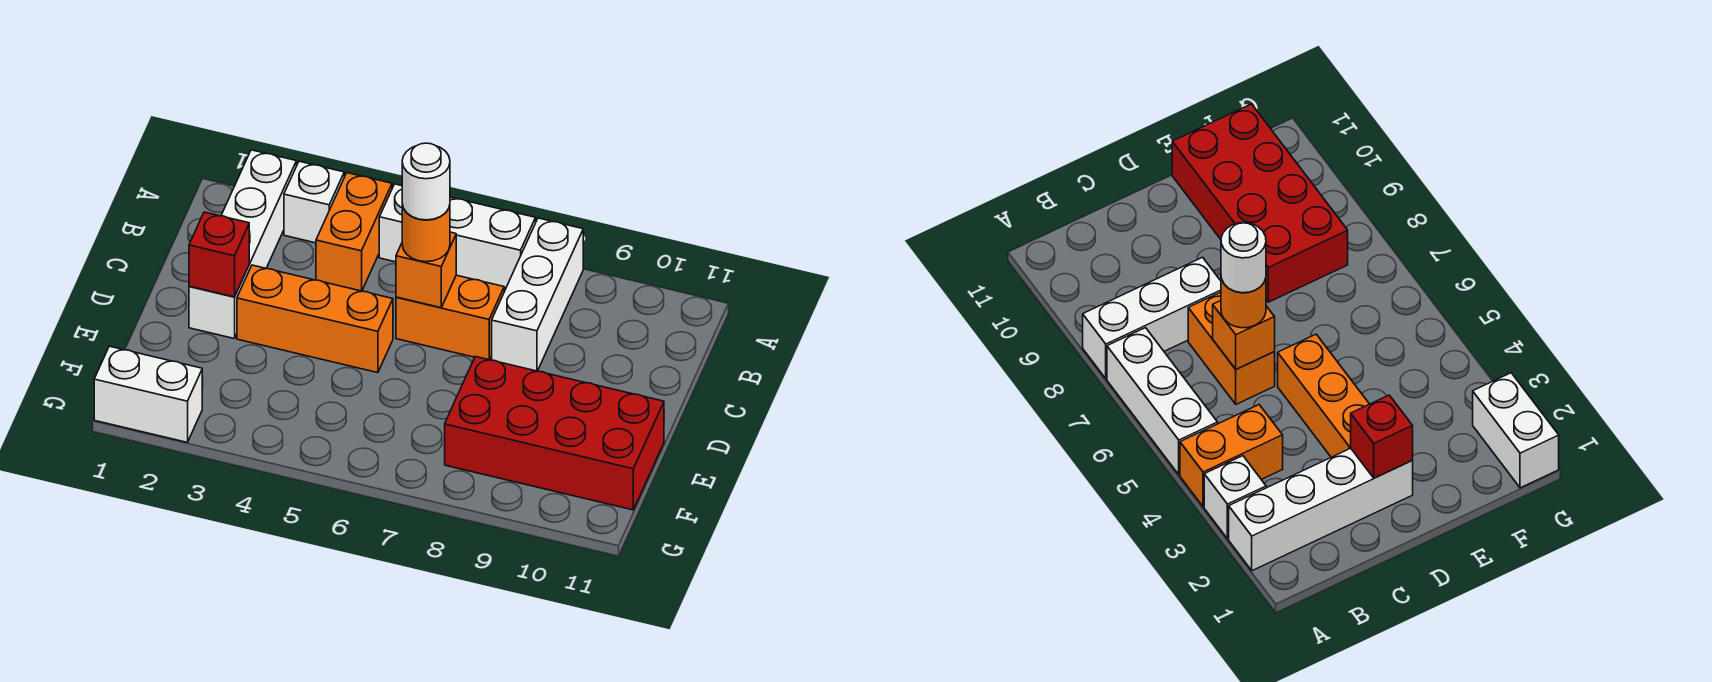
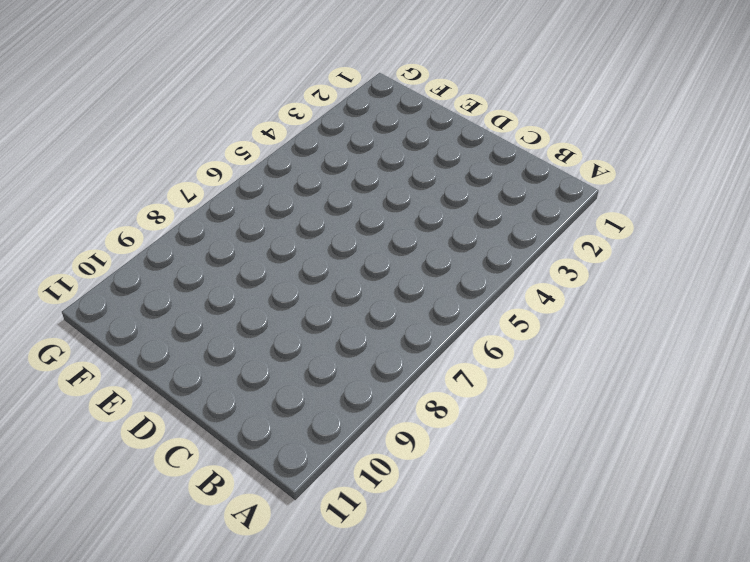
none -> white 1x4 brick [189,150,296,338]
none -> white 1x1 brick [284,161,344,243]
none -> orange 1x2 brick [316,173,392,291]

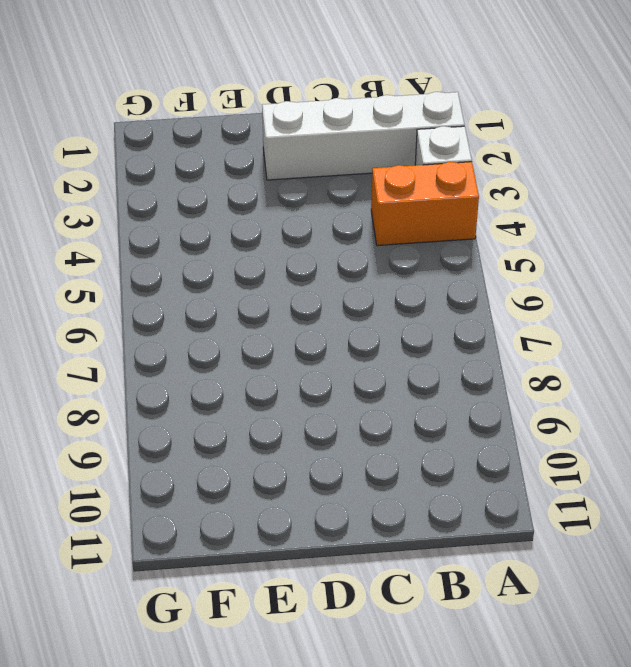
none -> white 1x3 brick [379,184,536,288]
none -> white 1x3 brick [492,218,583,371]
none -> orange 1x2 brick [396,275,504,360]

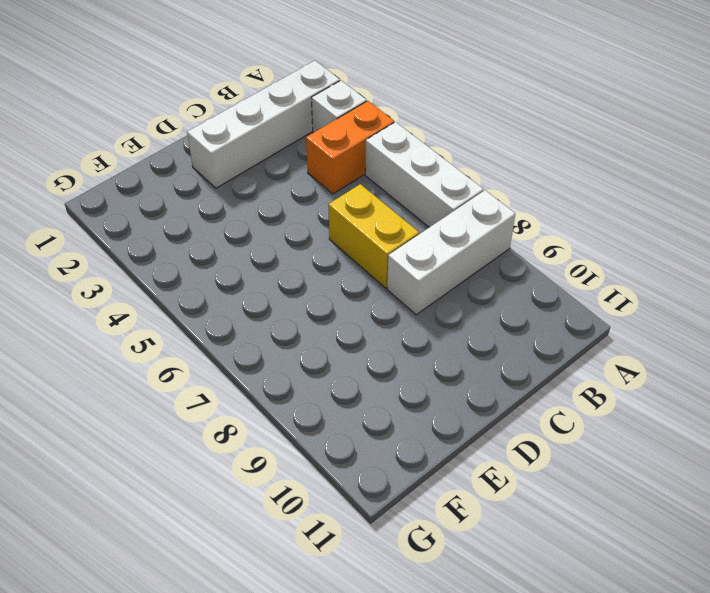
yellow 1x2 brick [328,184,419,288] -> orange 1x2 brick [396,275,504,360]
none -> orange 1x3 brick [237,265,393,373]
none -> red 2x4 brick [445,357,664,510]
none -> white 1x2 brick [94,346,202,442]

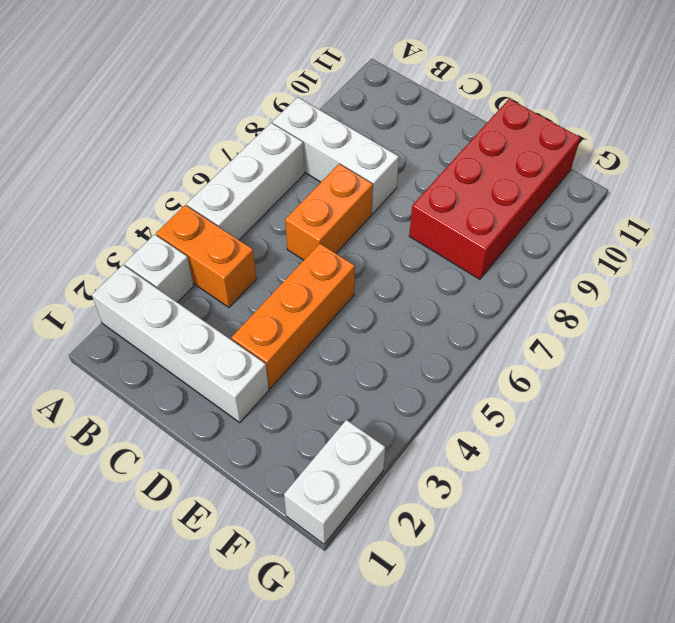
none -> orange 1x1 brick [396,232,456,308]
none -> red 1x1 brick [189,212,249,297]
none -> orange 1x1 round brick [402,205,450,262]

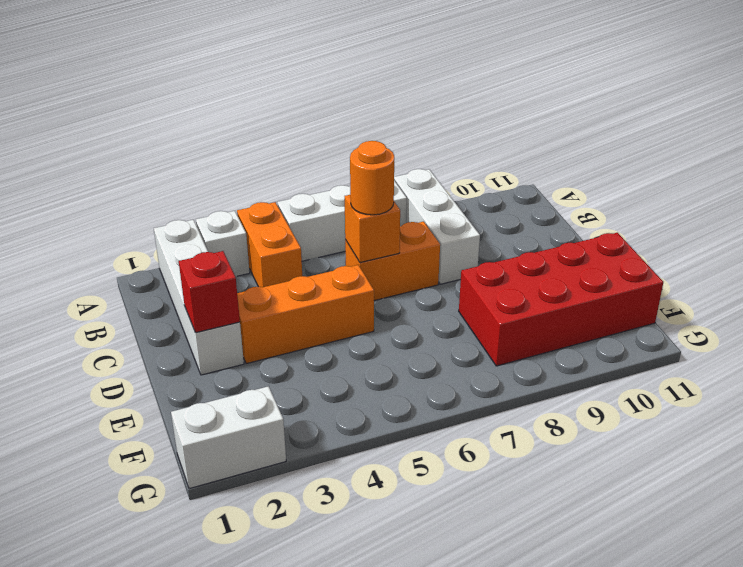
none -> white 1x1 round brick [402,143,450,220]

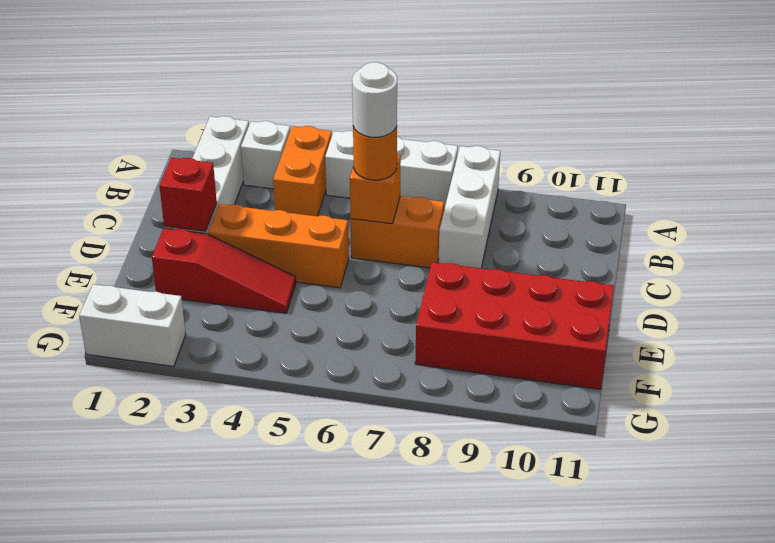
red 1x3 slope [152,228,296,313] -> none

